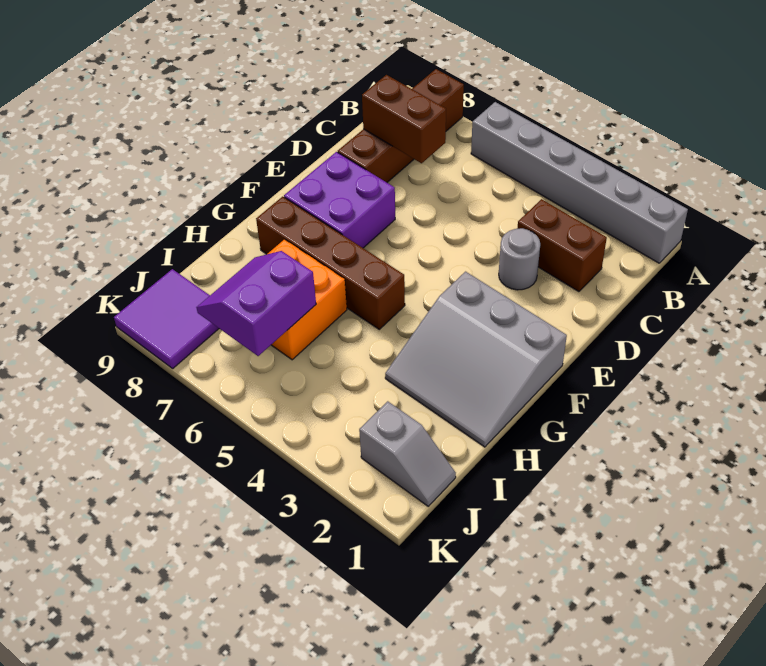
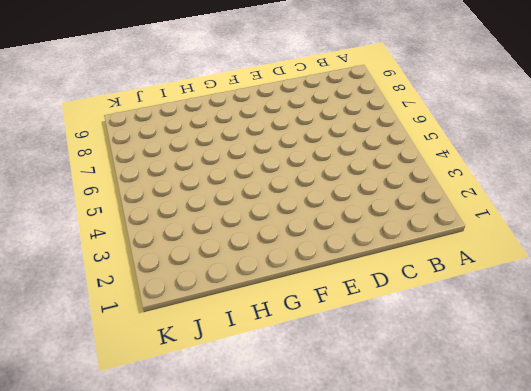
none -> grey 1x6 brick [471,102,688,263]
none -> brown 1x4 brick [338,69,464,182]
none -> brown 1x2 brick [517,199,607,292]

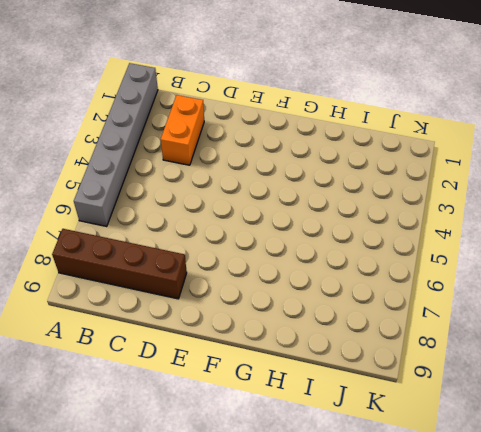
orange 1x2 brick [161,95,204,165] -> brown 1x2 brick [517,199,607,292]
none -> grey 1x1 round brick [499,228,540,290]
none -> purple 2x2 brick [284,152,395,248]
none -> grey 3x3 slope [385,272,567,447]

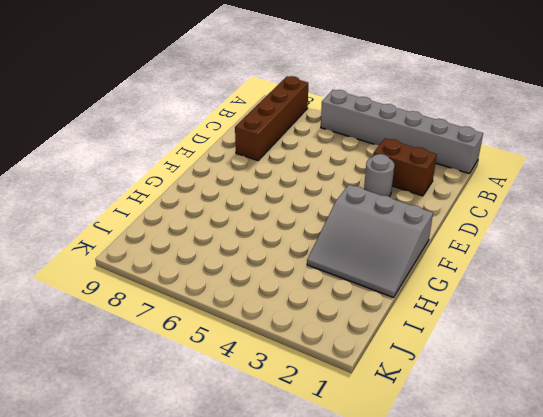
none -> purple 2x2 brick [284,152,395,248]
none -> brown 1x4 brick [256,197,405,329]
none -> orange 2x2 brick [268,239,347,360]

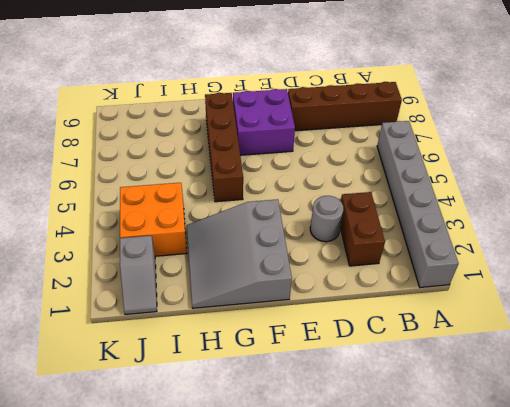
orange 2x2 brick [120,183,187,256] -> orange 2x2 brick moved to [268,239,347,360]
none -> purple 2x2 tile [114,269,219,369]
none -> brown 1x2 brick [362,75,446,163]
none -> purple 2x2 slope [196,251,316,356]

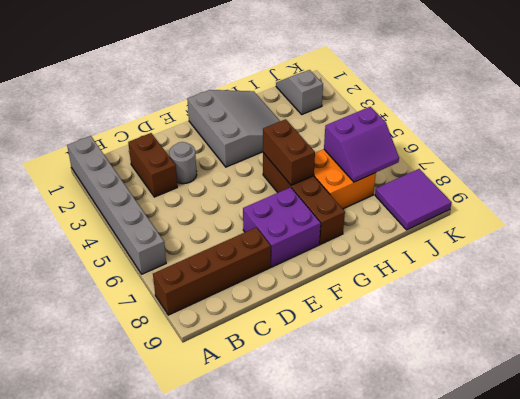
brown 1x2 brick [263,119,315,185] -> brown 1x2 brick moved to [362,75,446,163]

